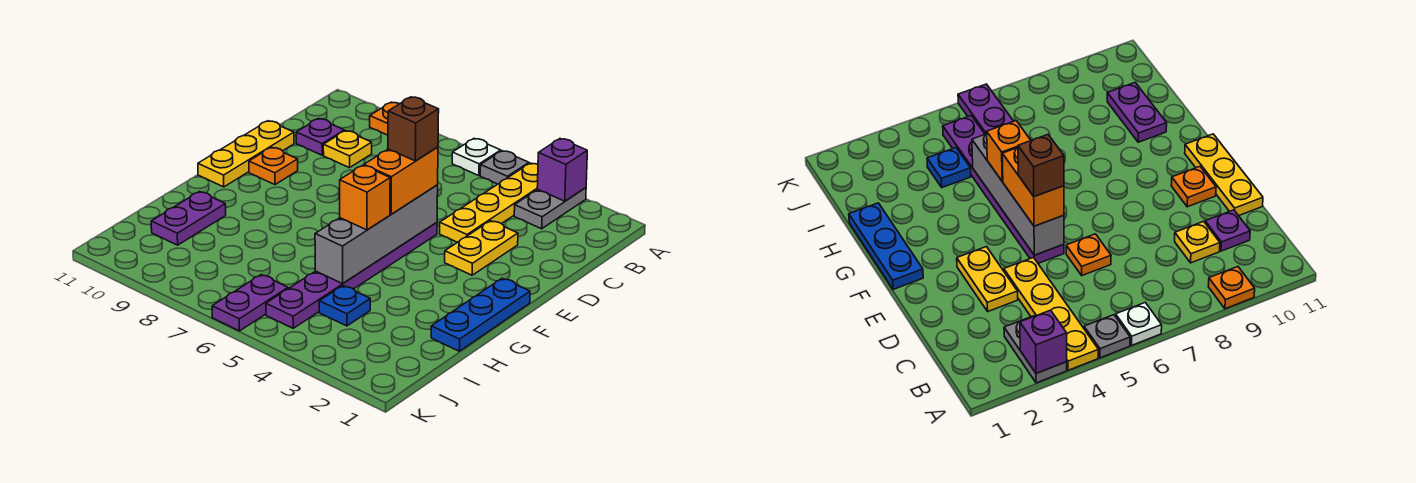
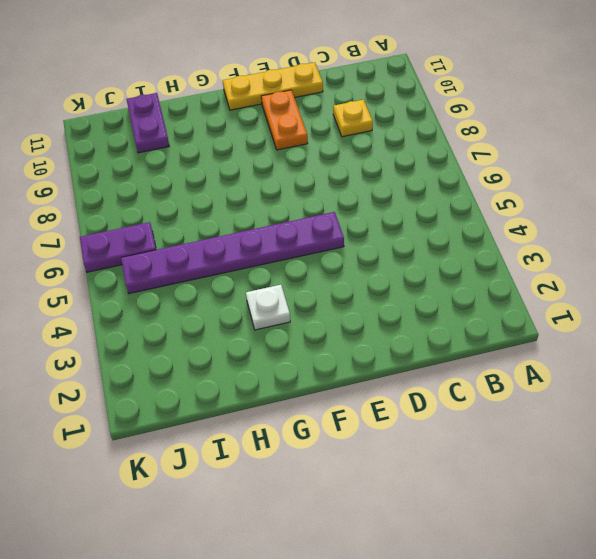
orange 1x2 plate [261,90,308,150] -> orange 1x1 plate [249,147,298,185]
white 1x1 plate [246,285,290,330] -> white 1x1 plate moved to [452,139,501,176]
purple 1x2 plate [127,93,169,153] -> purple 1x2 plate turned to [151,192,226,245]
none -> grey 1x2 plate [514,188,586,229]
none -> yellow 1x4 plate [440,163,538,242]
none -> grey 1x1 plate [480,151,529,184]

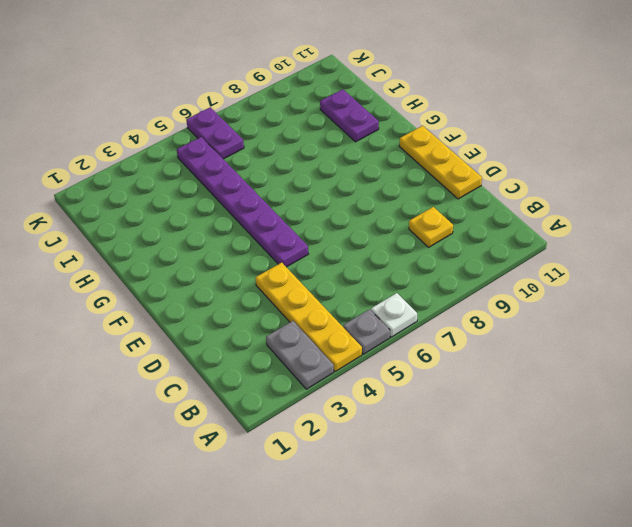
none -> orange 1x1 plate [370,102,399,135]
none -> purple 1x1 plate [296,119,344,155]
none -> yellow 1x2 plate [445,221,518,275]

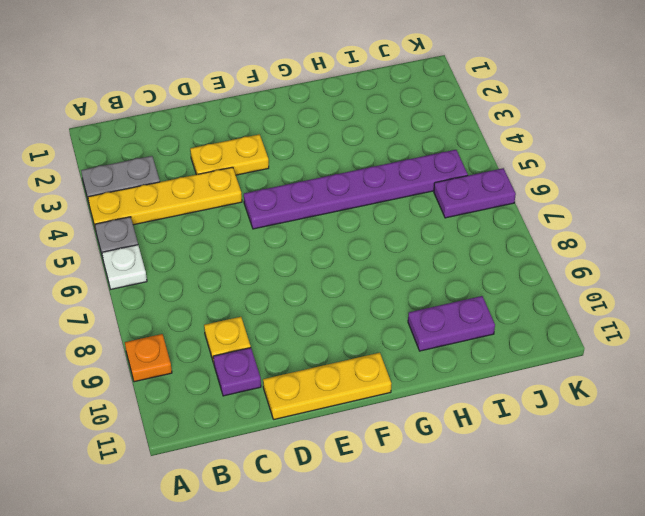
none -> orange 1x1 plate [1066,234,1111,275]
none -> orange 1x1 plate [249,147,298,185]
none -> blue 1x3 plate [431,278,530,351]

